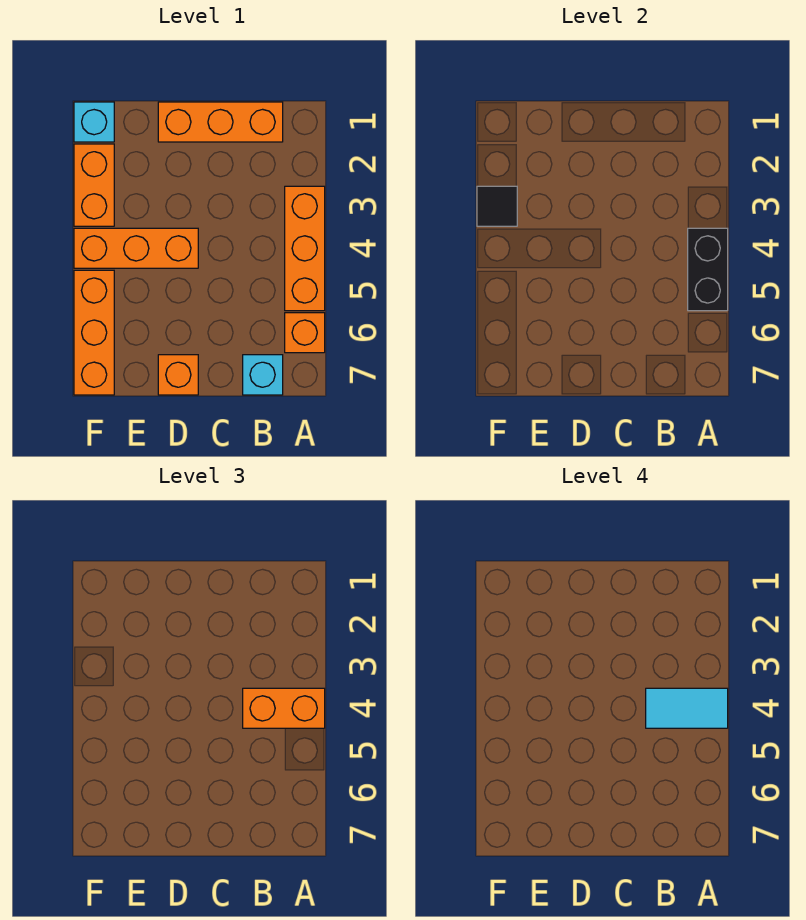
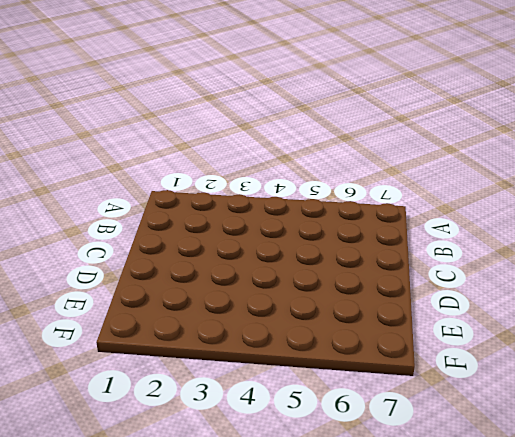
none -> orange 1x3 brick [285,186,325,311]
none -> orange 1x1 brick [285,313,325,353]
none -> orange 1x3 brick [158,102,283,142]

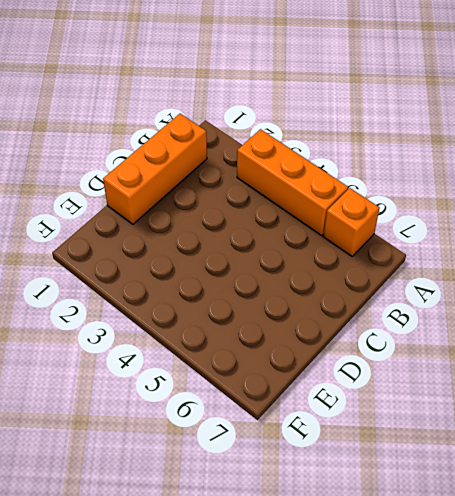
none -> cyan 1x1 brick [243,355,283,395]
none -> orange 1x3 brick [74,228,198,268]
none -> orange 1x1 brick [158,355,198,395]

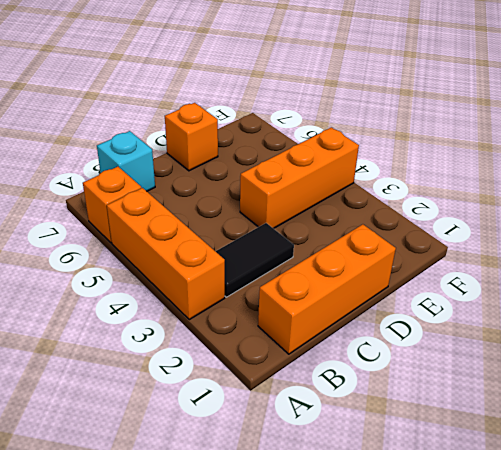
black 1x2 tile [216,223,294,297] -> none
none -> cyan 1x1 brick [74,102,114,142]
none -> orange 1x2 brick [74,144,114,226]
none -> orange 1x3 brick [74,270,114,395]

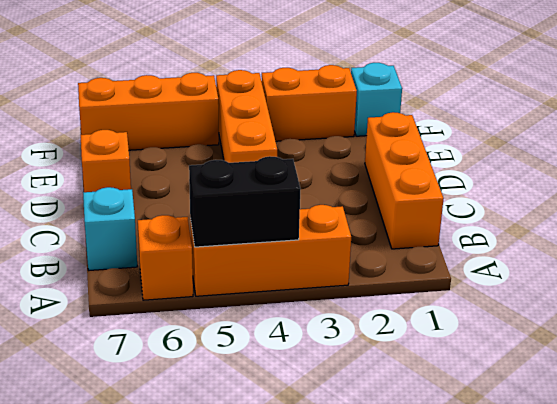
none -> black 1x1 tile [477,186,517,226]
none -> orange 1x2 brick [243,688,325,728]
none -> cyan 1x2 tile [646,688,728,728]

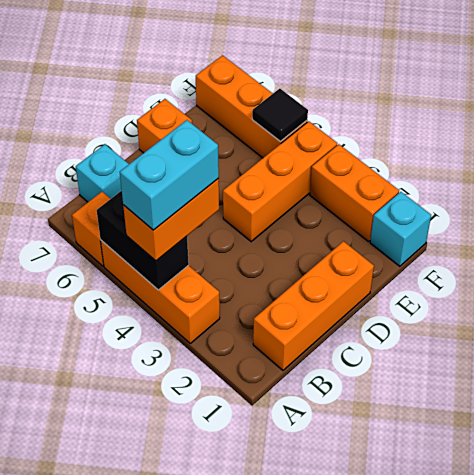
cyan 1x2 brick [120,120,219,230] -> cyan 1x2 tile [646,688,728,728]
black 1x1 tile [252,89,308,141] -> black 1x1 tile moved to [477,186,517,226]

